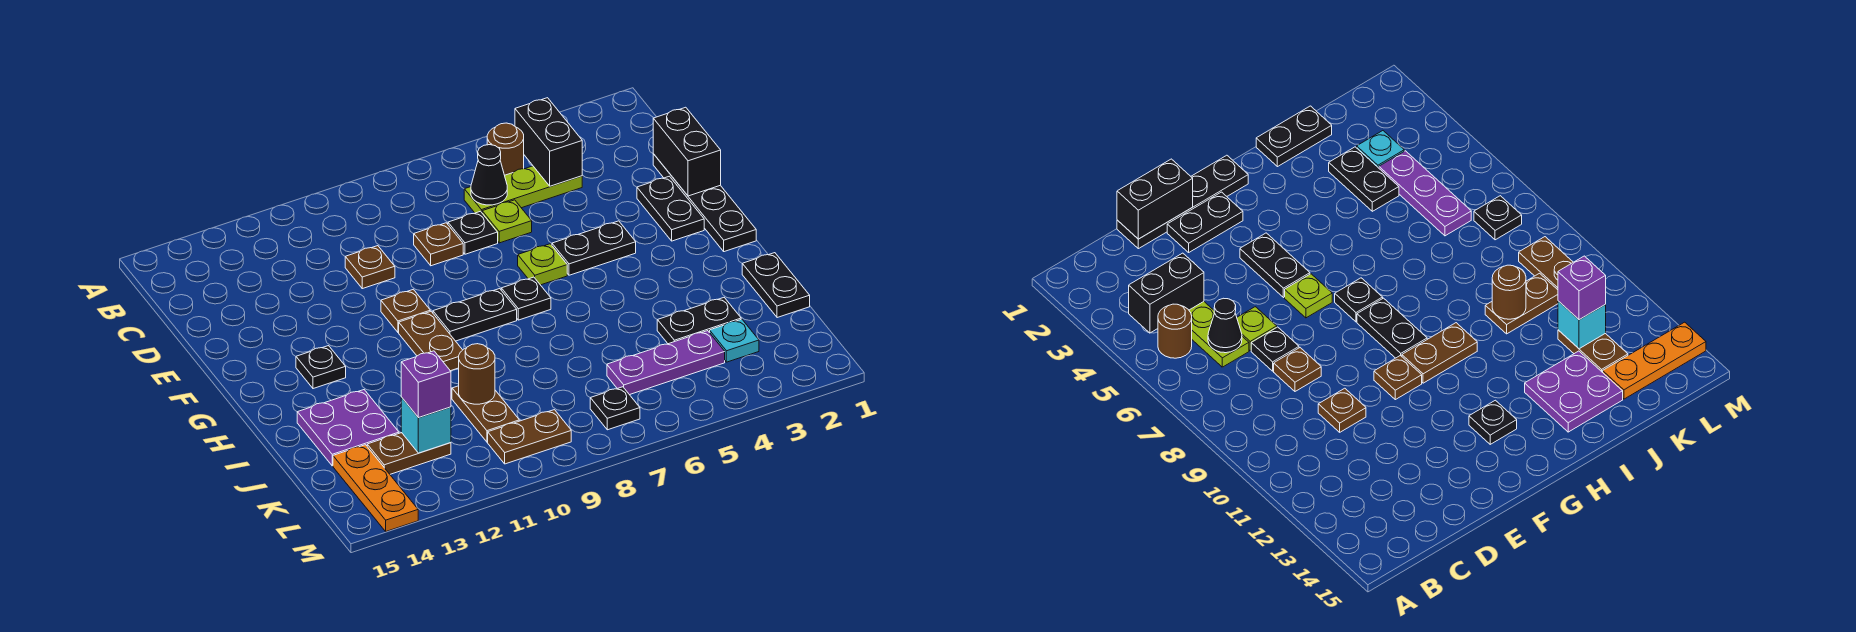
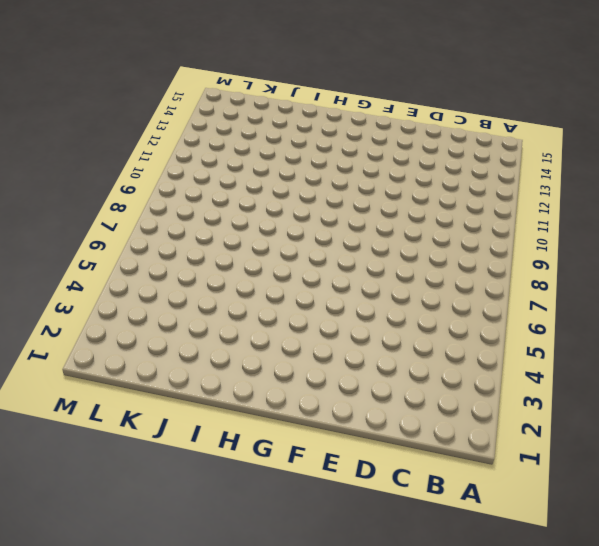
none -> brown 1x1 round brick [487,123,524,175]
none -> lime 1x3 plate [464,166,582,213]
none -> black 1x4 plate [653,154,756,252]
none -> lime 1x1 plate [482,200,532,243]

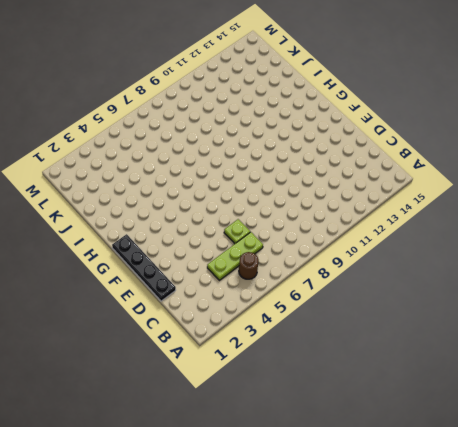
none -> black 1x1 plate [448,211,498,254]
none -> brown 1x1 plate [414,223,463,266]
none -> brown 1x1 plate [345,246,395,289]
none -> black 1x2 plate [637,176,704,241]

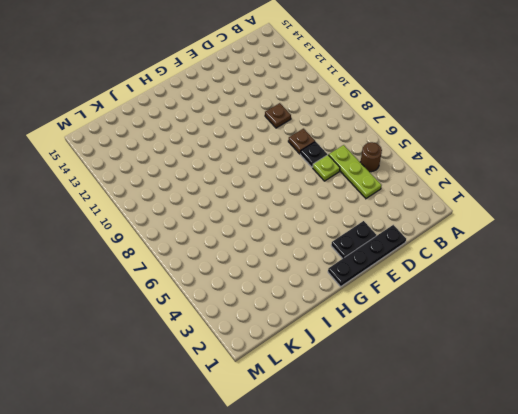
none -> black 1x2 plate [552,221,636,275]
none -> lime 1x1 plate [518,244,567,285]
none -> brown 1x1 plate [381,289,430,332]
none -> black 1x1 plate [501,277,551,320]

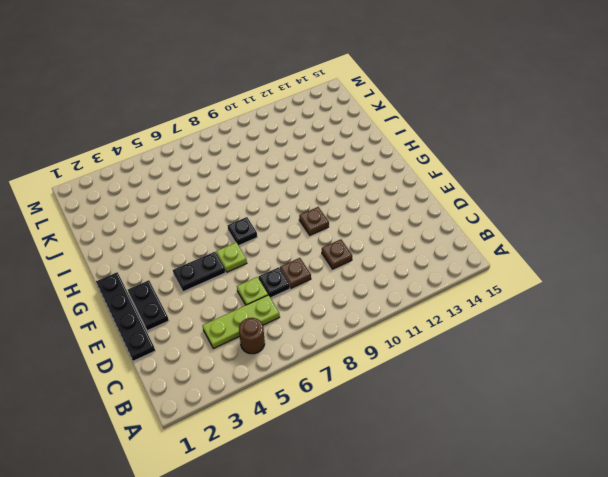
none -> black 1x2 plate [433,289,517,341]
none -> brown 1x2 plate [399,311,462,371]
none -> black 1x1 plate [296,346,346,389]
none -> black 1x2 plate [742,253,810,318]

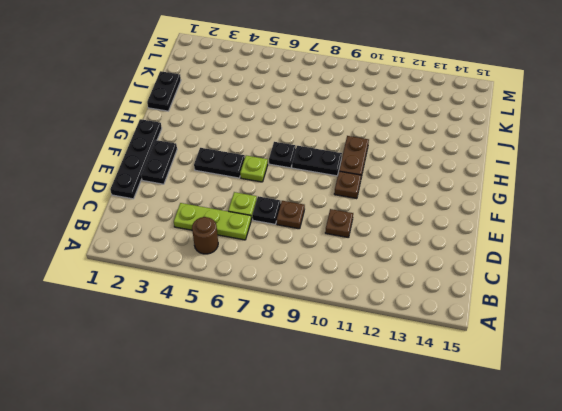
none -> black 1x1 plate [296,346,346,389]
none -> purple 2x2 plate [297,390,399,466]
none -> black 1x2 plate [657,298,741,344]
none -> brown 1x2 plate [452,386,519,442]

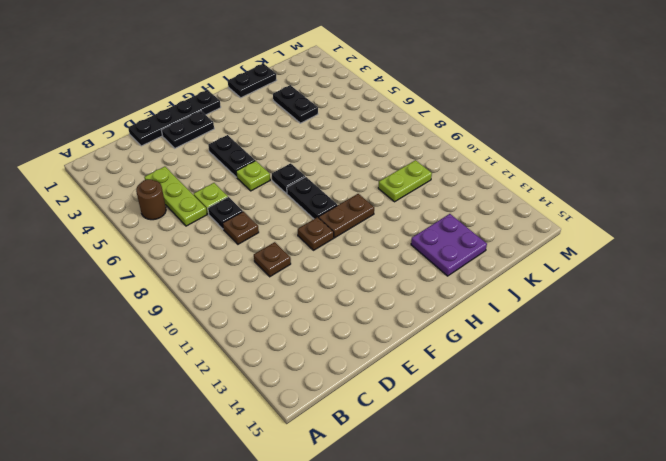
lime 1x2 plate [378,160,432,202] -> brown 1x2 plate [452,386,519,442]
none -> black 1x1 plate [296,346,346,389]
none -> cyan 1x1 plate [710,319,759,362]
none -> purple 1x3 plate [607,331,725,395]
none -> brown 1x2 plate [367,433,451,474]

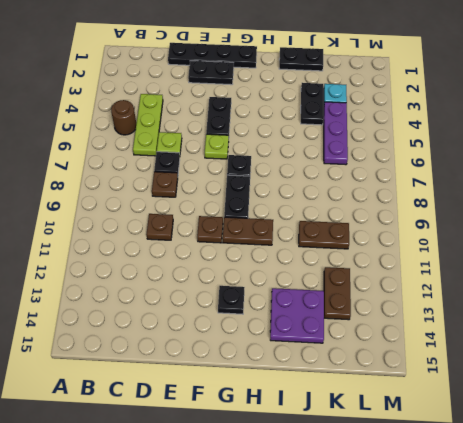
none -> orange 1x3 plate [333,445,418,531]
none -> black 1x1 plate [590,387,640,430]
none -> brown 1x2 plate [488,410,571,464]
none -> black 1x2 brick [515,98,582,186]

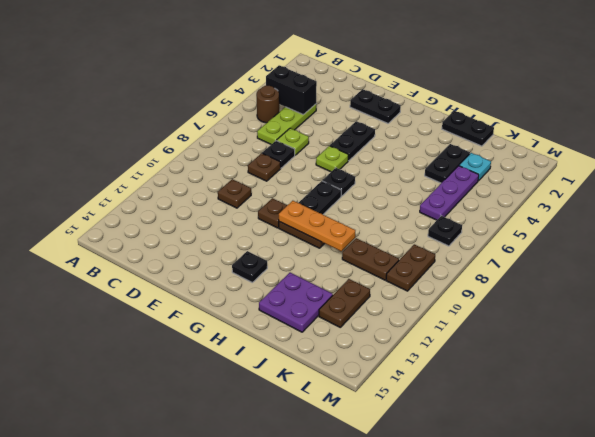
orange 1x3 plate [279,201,355,251] -> orange 1x3 plate moved to [333,445,418,531]
none -> black 1x4 plate [653,154,756,252]
none -> black 1x1 cone [471,145,507,205]
none -> black 1x2 brick [653,107,721,196]
none -> brown 1x1 round brick [459,344,495,404]

